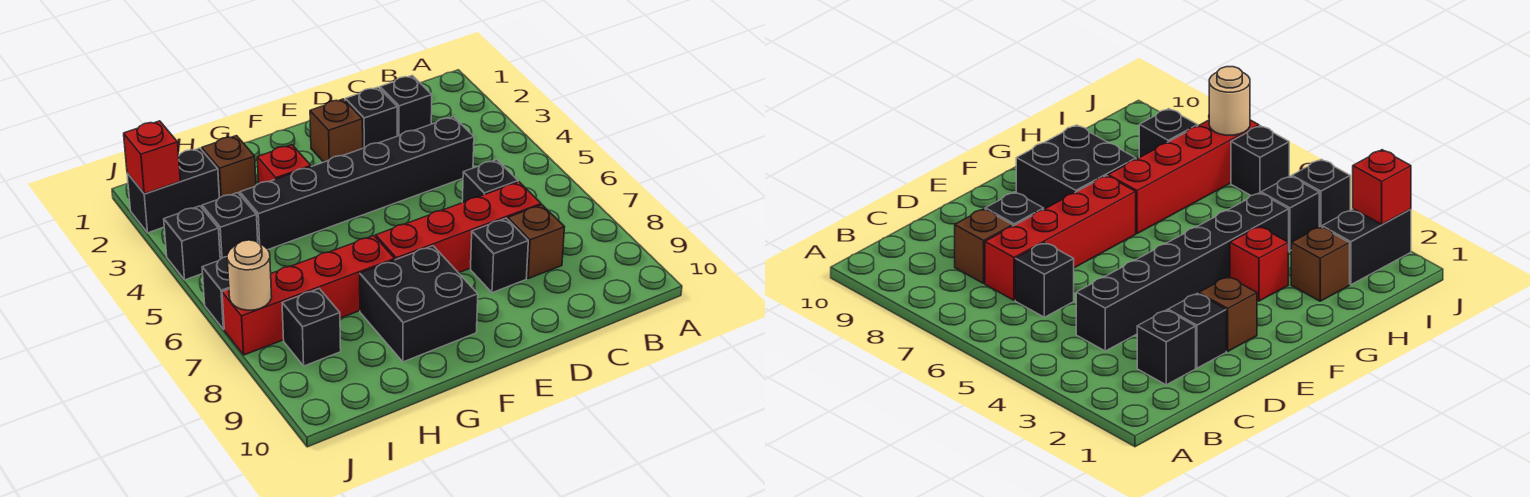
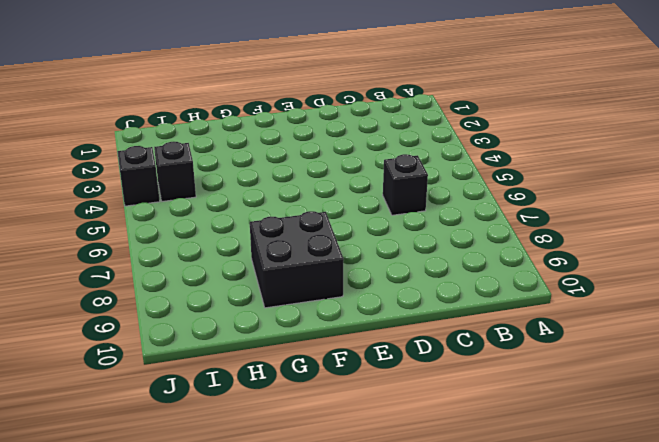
none -> black 1x1 brick [380,75,432,136]
none -> black 1x6 brick [240,117,474,249]
none -> red 1x4 brick [376,182,541,273]

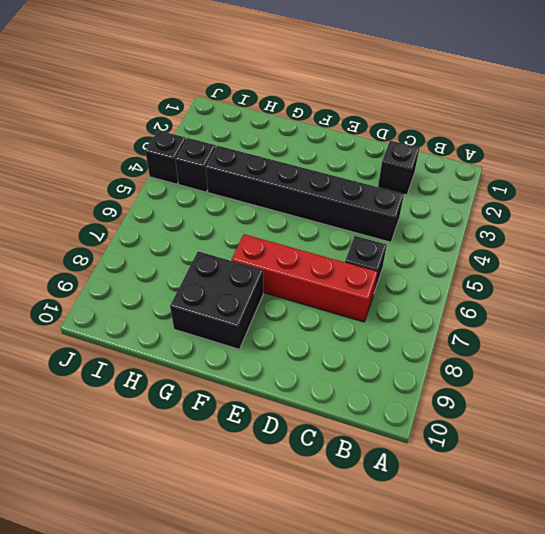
none -> brown 1x1 brick [508,205,564,279]
none -> black 1x1 brick [345,87,397,148]
none -> black 1x1 brick [471,218,528,293]

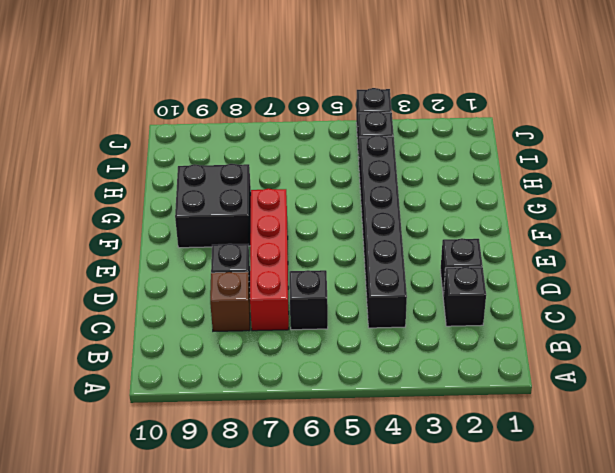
none -> brown 1x1 brick [310,99,363,162]
none -> red 1x1 brick [257,145,311,183]
none -> red 1x4 brick [222,236,395,355]

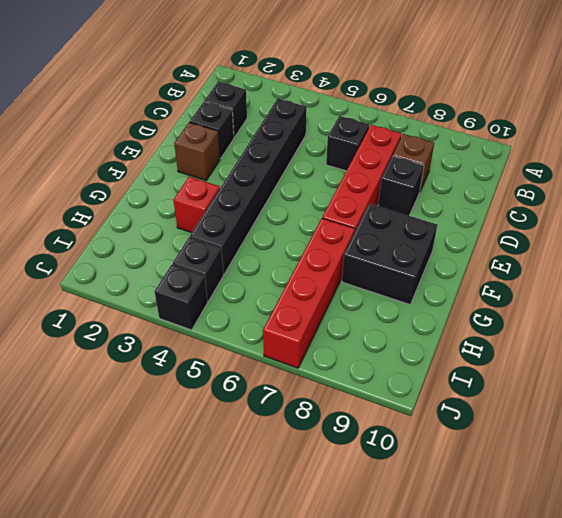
none -> brown 1x1 brick [202,136,256,198]
none -> black 1x2 brick [127,148,219,233]
none -> black 1x1 brick [282,289,341,366]

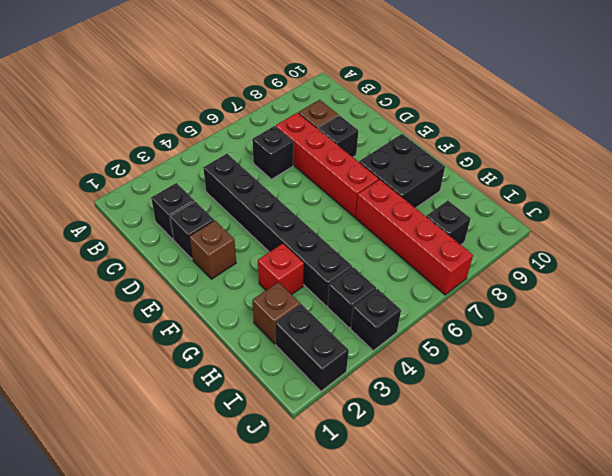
none -> black 1x1 brick [202,257,229,329]
none -> red 1x1 brick [124,121,180,194]
none -> tan 1x1 round brick [227,240,272,310]

